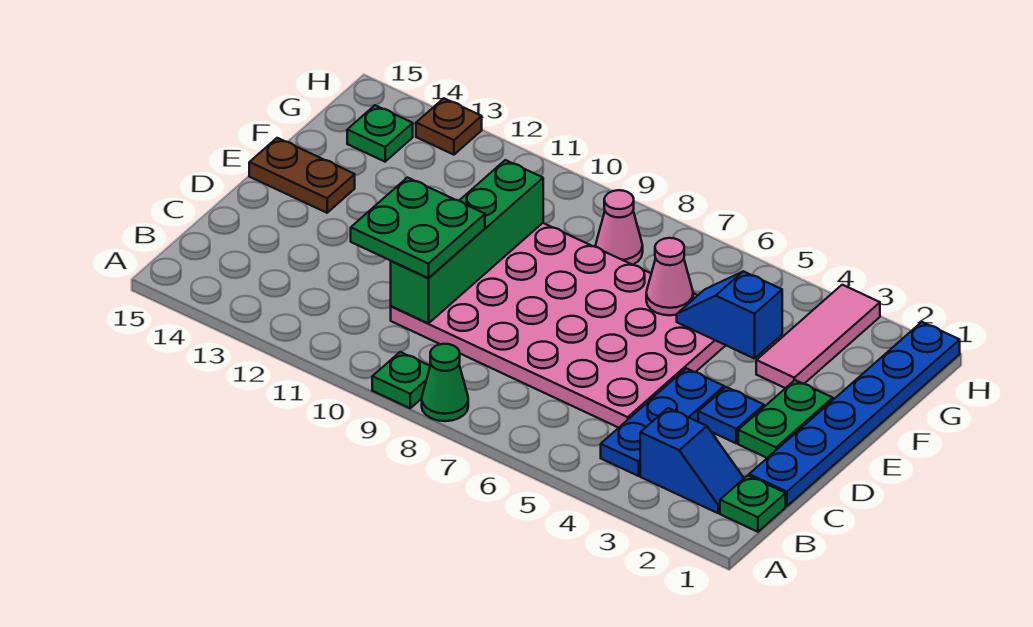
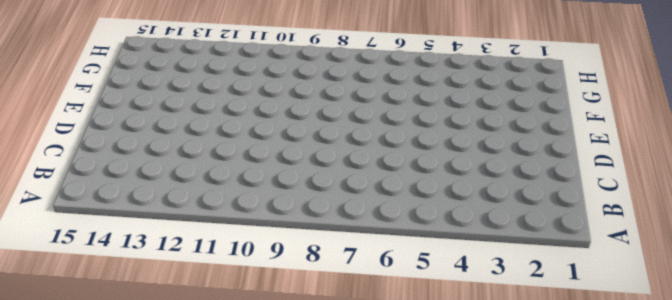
none -> green 1x1 cone [422,344,468,421]
none -> green 1x1 plate [372,352,430,408]
none -> green 1x1 plate [720,476,786,532]

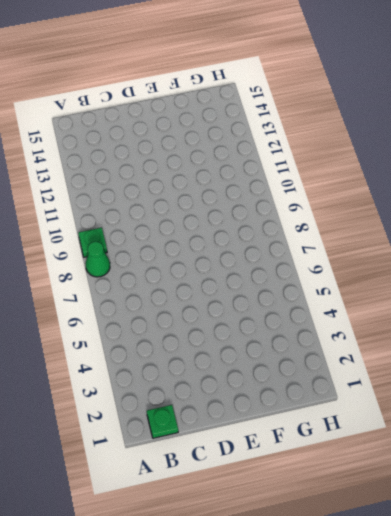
none -> blue 1x2 slope [640,408,744,513]
none -> blue 1x3 plate [601,368,724,476]
none -> blue 1x6 plate [749,322,960,506]

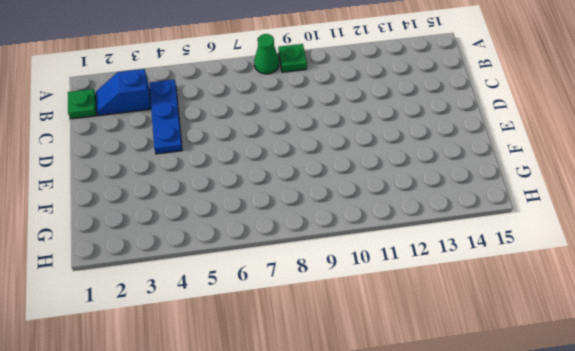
none -> blue 1x6 plate [749,322,960,506]
none -> pink 4x6 plate [391,223,726,428]
none -> green 1x2 plate [738,380,833,458]

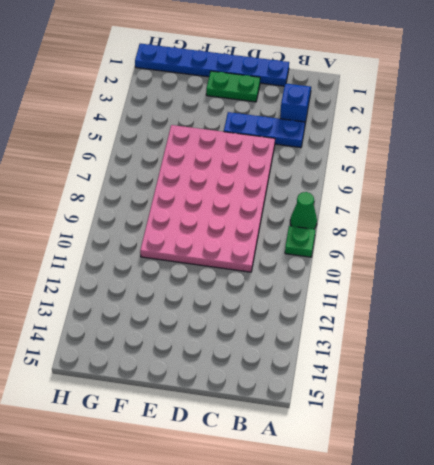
none -> green 1x1 plate [720,476,786,532]
none -> blue 1x1 plate [698,387,764,443]
none -> brown 1x2 plate [249,138,355,213]

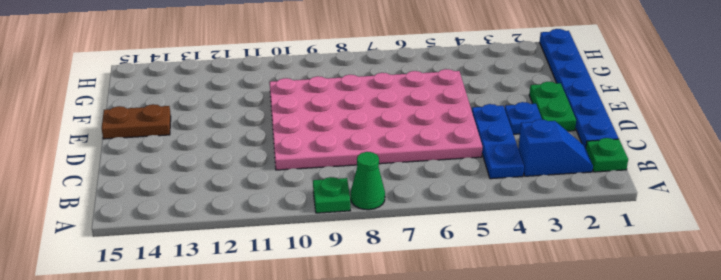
none -> pink 1x3 tile [756,285,880,388]
none -> pink 1x1 cone [596,190,643,265]
none -> green 1x1 plate [347,105,413,162]

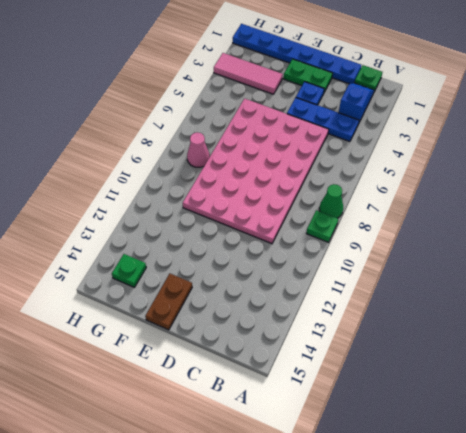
none -> brown 1x1 plate [416,98,482,155]
none -> green 1x4 brick [391,160,543,323]
none -> blue 1x2 slope [677,271,782,359]

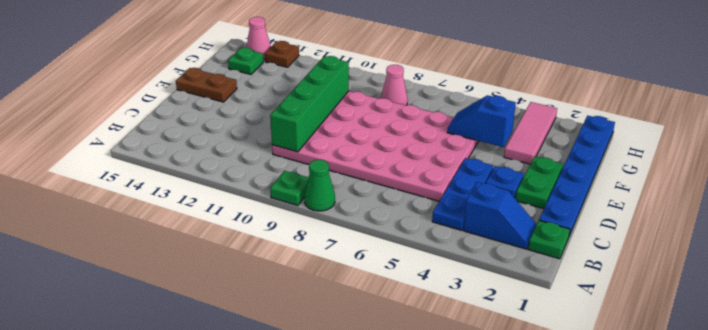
pink 1x1 cone [247,17,271,59] -> pink 1x1 cone moved to [646,238,693,315]
none -> green 2x2 plate [351,178,485,278]

